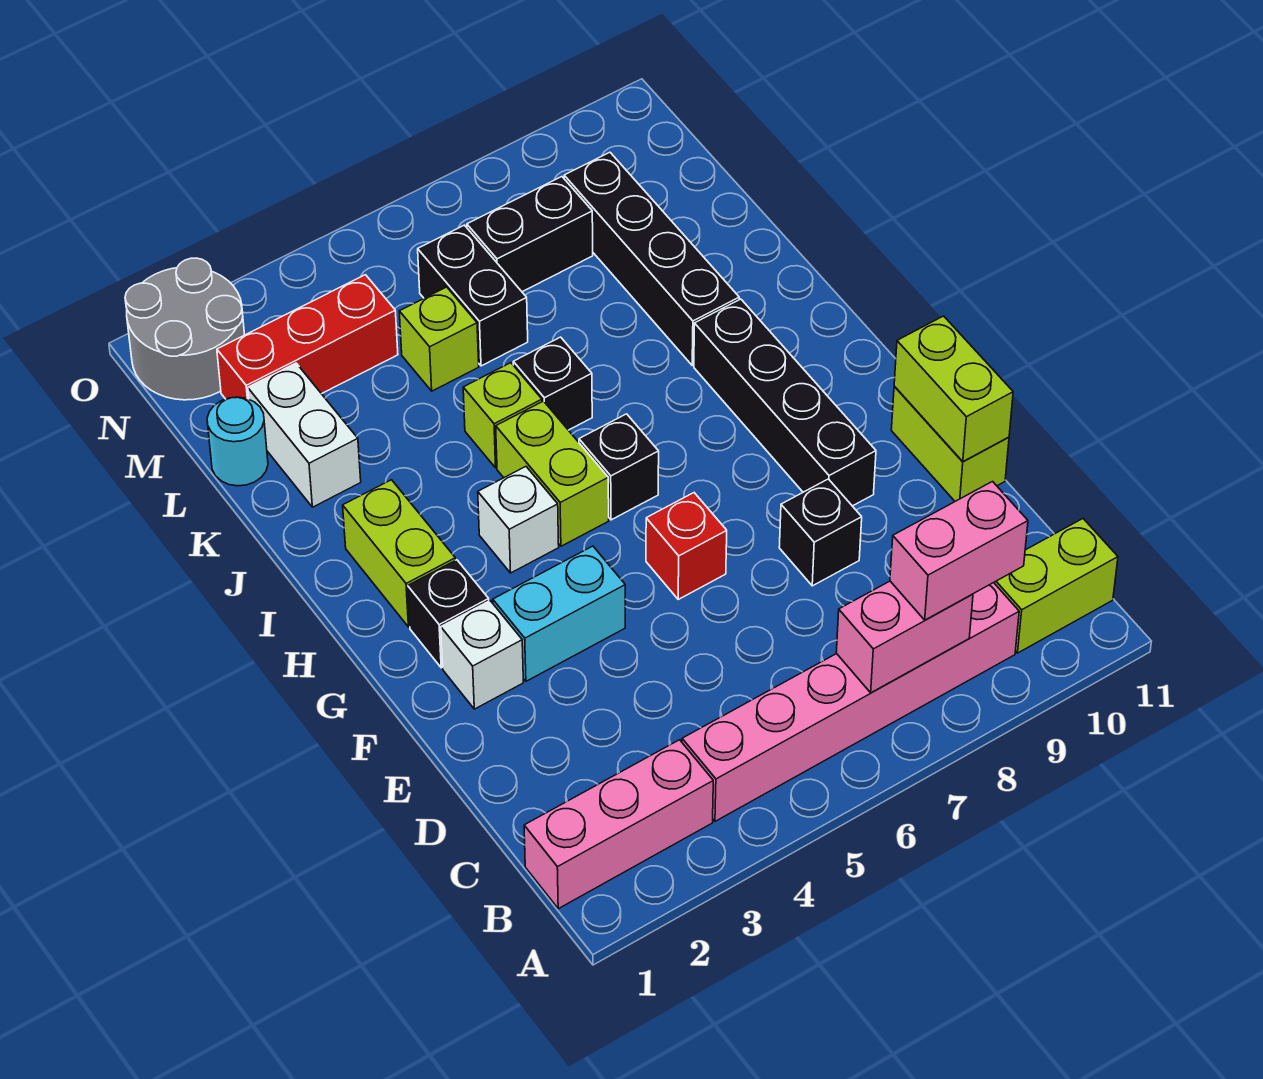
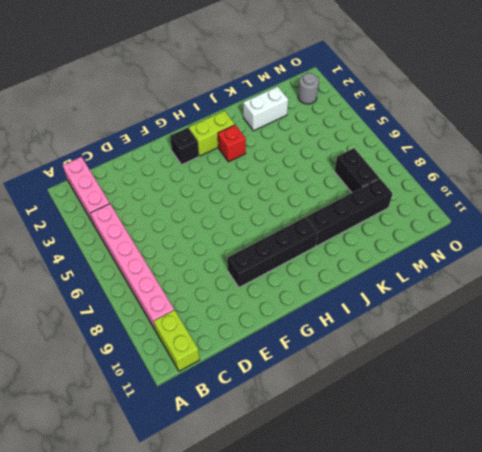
red 1x1 brick [218,125,246,162] -> red 1x1 brick moved to [646,493,727,599]
grey 1x1 round brick [298,73,319,104] -> grey 2x2 round brick [125,258,245,400]
none -> black 1x1 brick [779,479,862,586]
none -> lime 1x2 brick [891,387,1009,501]
none -> white 1x1 brick [441,601,523,709]

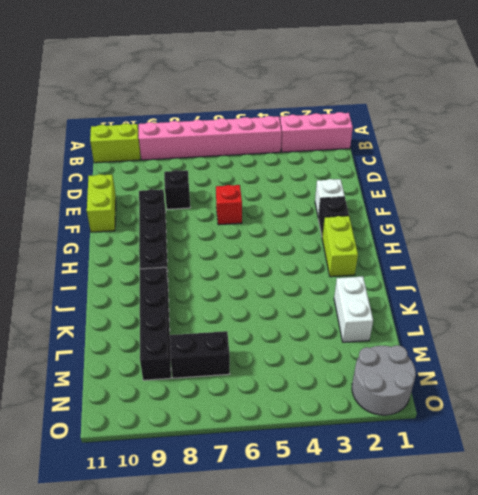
none -> cyan 1x2 brick [493,546,625,681]
none -> white 1x1 brick [478,467,559,573]
none -> lime 1x2 brick [496,401,609,546]

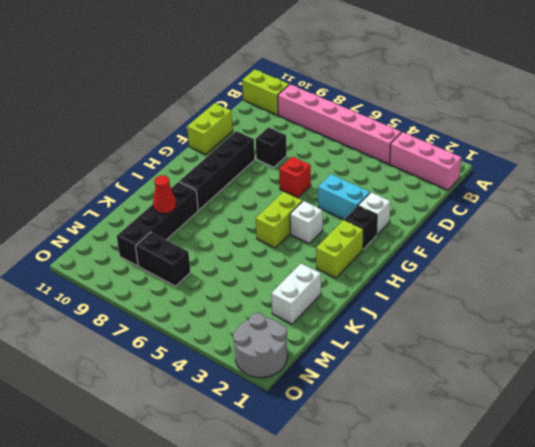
red 1x1 cone [153,175,176,213] -> none
none -> black 1x1 brick [579,414,659,520]
none -> lime 1x1 brick [463,363,542,468]
none -> black 1x1 brick [513,337,592,430]

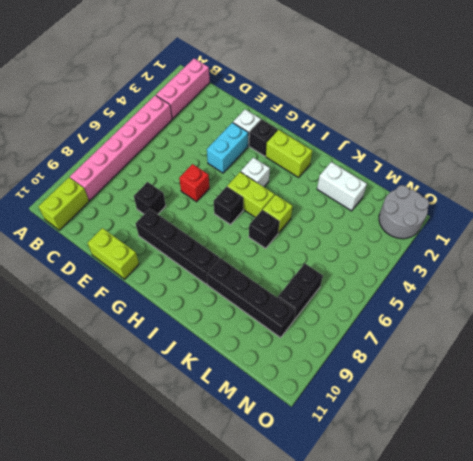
none -> cyan 1x1 round brick [207,397,268,486]
none -> lime 1x1 brick [399,287,479,391]
none -> black 1x2 brick [418,225,528,366]

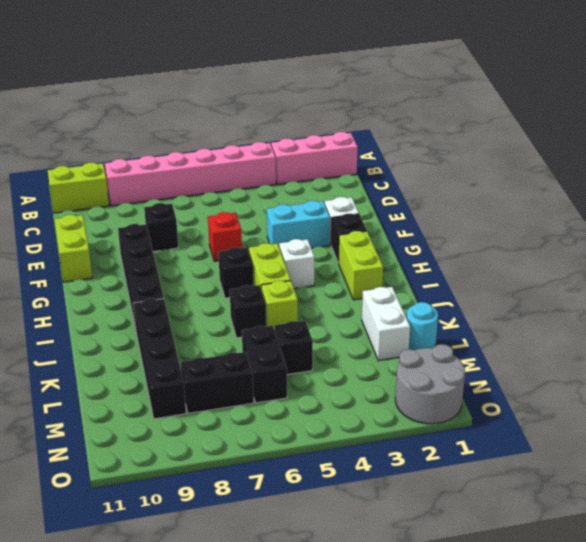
black 1x1 brick [275,321,313,375] -> lime 1x1 brick [399,287,479,391]
none -> red 1x3 brick [217,275,398,399]
none -> pink 1x2 brick [836,581,973,693]
none -> lime 1x2 brick [894,316,1013,461]

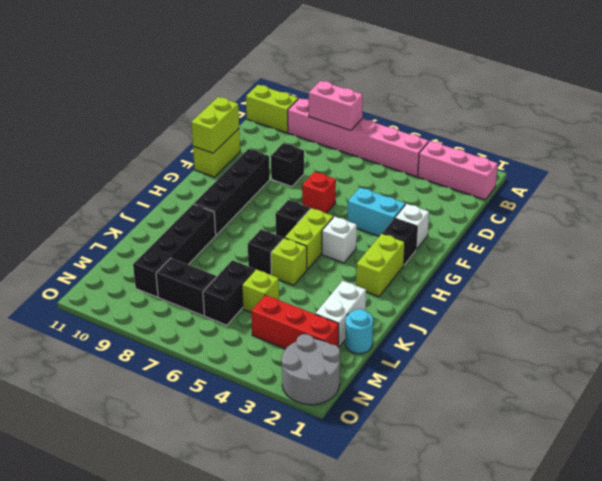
none -> pink 1x2 brick [890,482,1028,620]

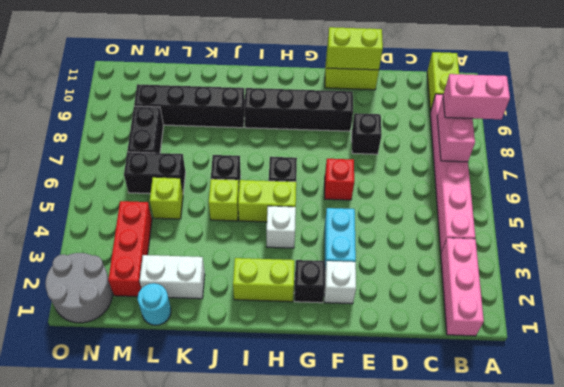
pink 1x2 brick [443,74,510,119] -> pink 1x2 brick turned to [890,482,1028,620]

